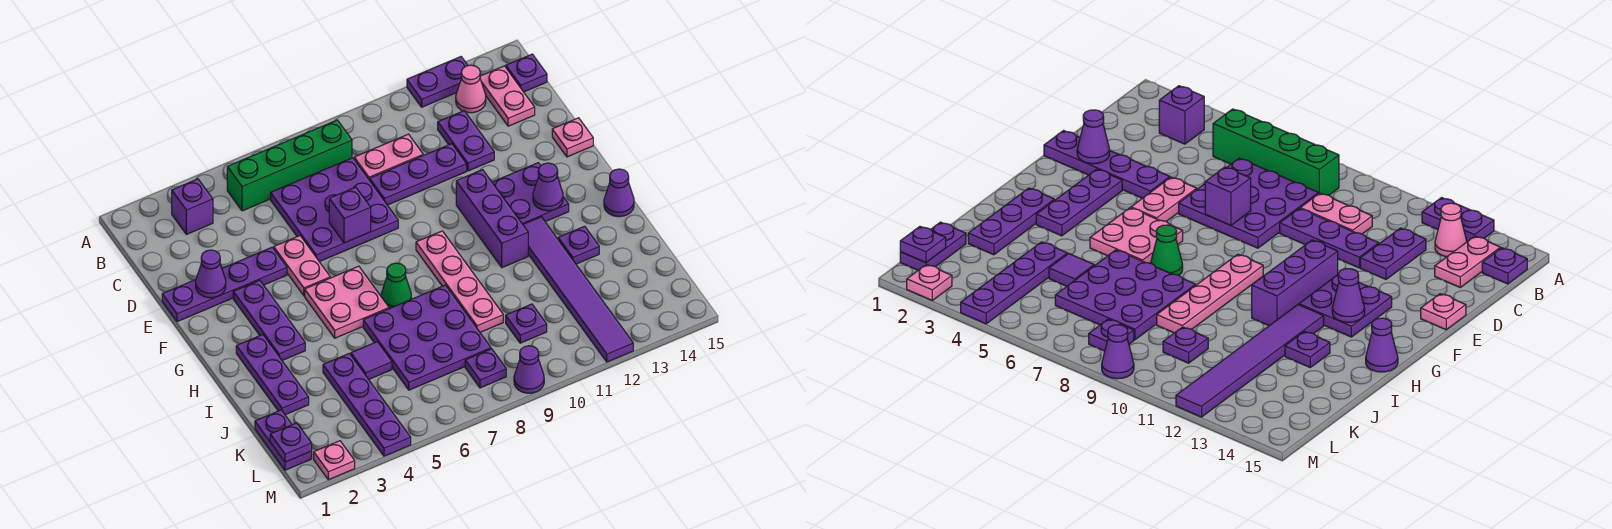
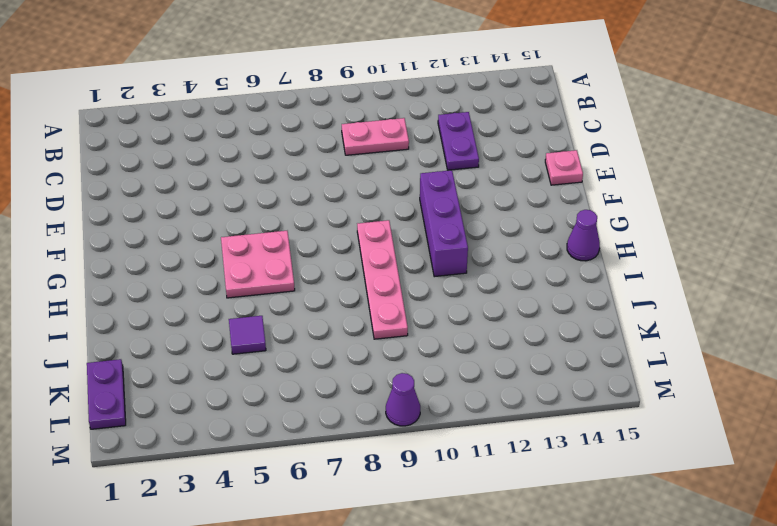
none -> purple 1x2 plate [407,57,468,107]
none -> purple 1x1 brick [172,179,213,234]
none -> green 1x4 brick [227,120,352,211]
none -> pink 1x1 cone [456,65,486,113]

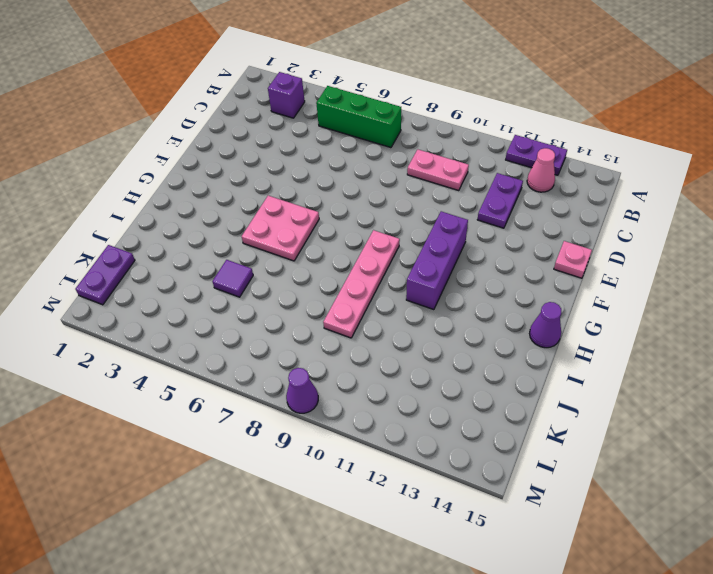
green 1x3 brick [316,86,401,148] -> green 1x4 brick [227,120,352,211]
none -> pink 1x2 plate [480,66,535,126]
none -> purple 1x1 plate [506,54,547,92]
none -> purple 3x3 plate [271,158,398,262]
none -> purple 1x3 plate [370,144,467,205]

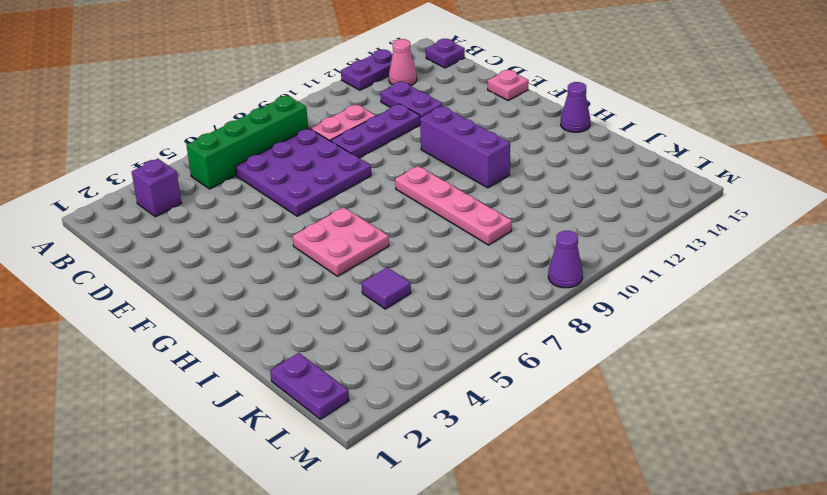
none -> pink 1x2 plate [480,66,535,126]
none -> purple 1x4 plate [162,247,287,322]
none -> pink 1x2 plate [274,236,330,296]
none -> purple 1x3 plate [233,280,305,361]

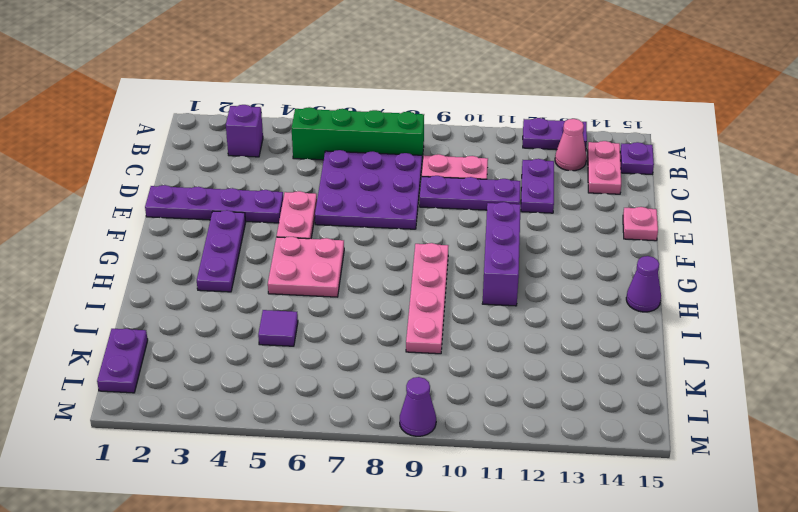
none -> purple 2x2 plate [492,163,569,224]
none -> purple 1x3 plate [236,335,309,415]
none -> green 1x1 cone [381,263,411,309]
none -> purple 1x6 tile [523,217,633,362]

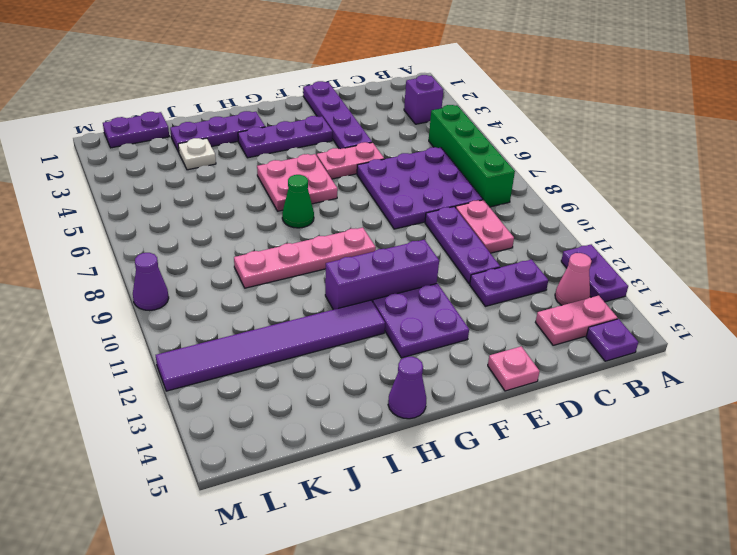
white 1x1 plate [178,138,216,170] -> none
none -> purple 3x3 plate [363,285,491,390]
none -> purple 1x1 plate [558,226,599,264]
none -> purple 1x4 plate [323,353,411,456]
none -> purple 1x1 tile [351,342,392,379]

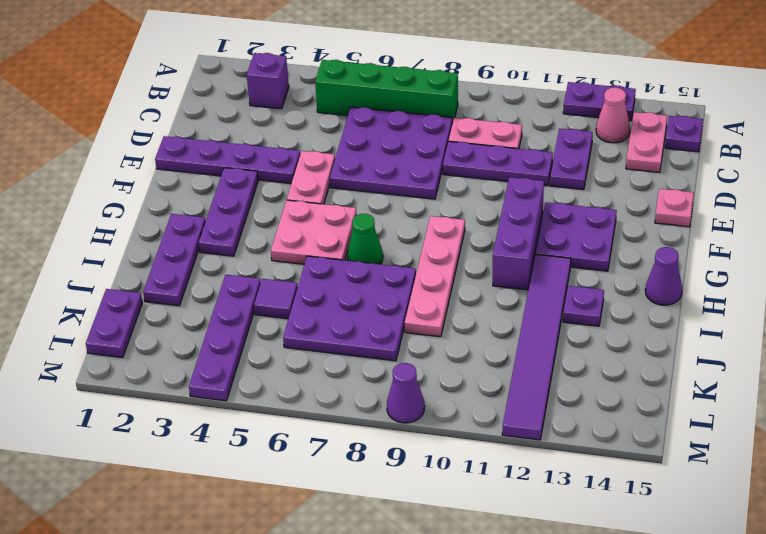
none -> purple 1x1 plate [506,304,547,343]
none -> purple 1x1 plate [465,349,506,388]
none -> pink 1x1 plate [314,441,355,480]
none -> purple 1x1 cone [196,250,226,298]

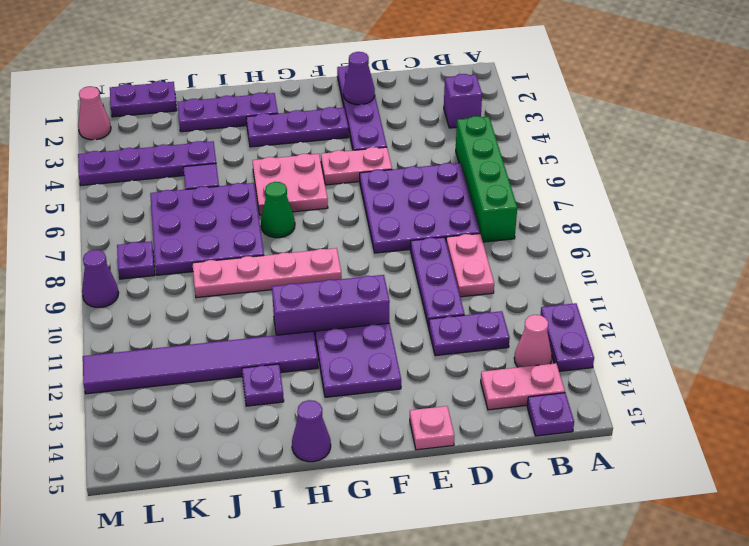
pink 1x1 cone [78,87,111,140] -> pink 1x1 plate [314,441,355,480]
none -> purple 1x1 plate [506,304,547,343]
none -> purple 1x1 brick [329,187,371,243]
none -> purple 1x1 cone [533,163,563,211]
none -> purple 1x1 plate [270,423,312,462]

